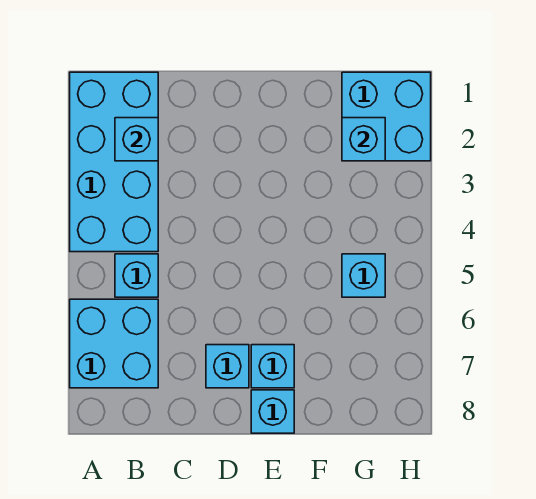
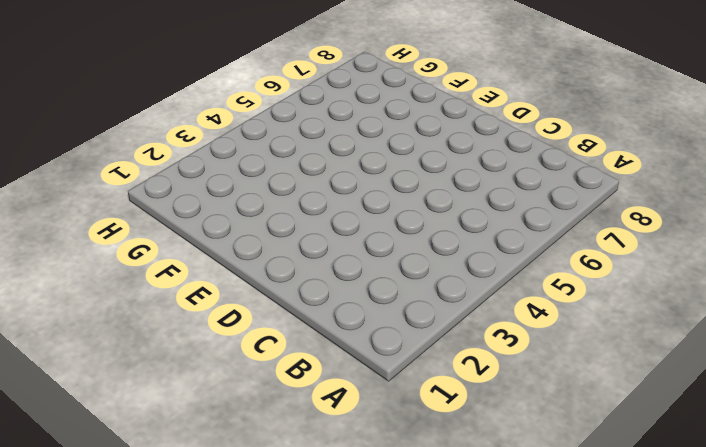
none -> cyan 2x4 brick [70,72,158,252]
none -> cyan 2x2 brick [70,299,158,388]

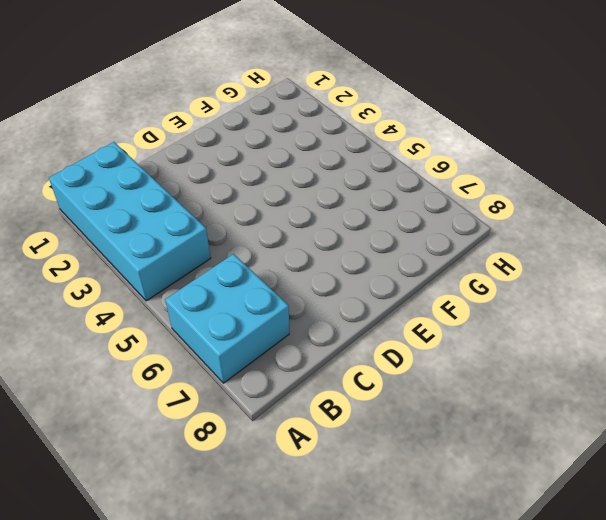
none -> cyan 1x1 brick [115,254,158,297]
none -> cyan 1x1 brick [206,345,249,388]

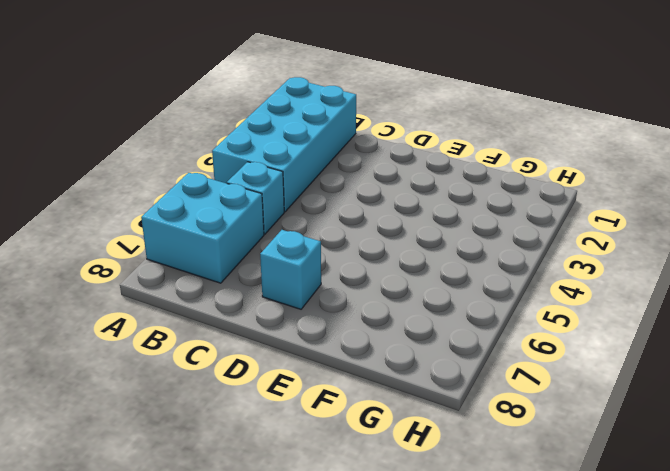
none -> cyan 1x1 brick [251,345,294,388]
none -> cyan 1x1 brick [251,390,294,433]

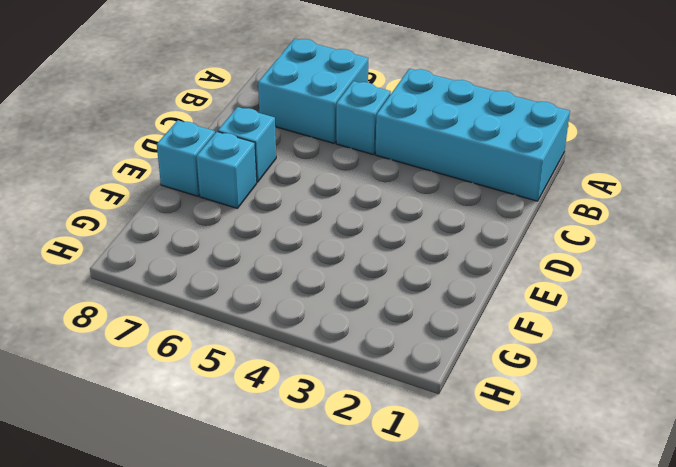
none -> cyan 2x2 brick [342,72,431,161]
none -> cyan 1x1 brick [342,254,385,297]

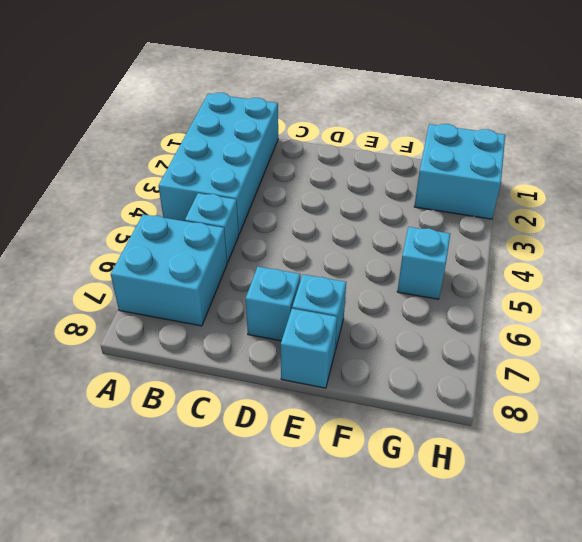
none -> cyan 1x1 brick [115,118,158,161]
none -> cyan 1x1 brick [342,118,385,161]

